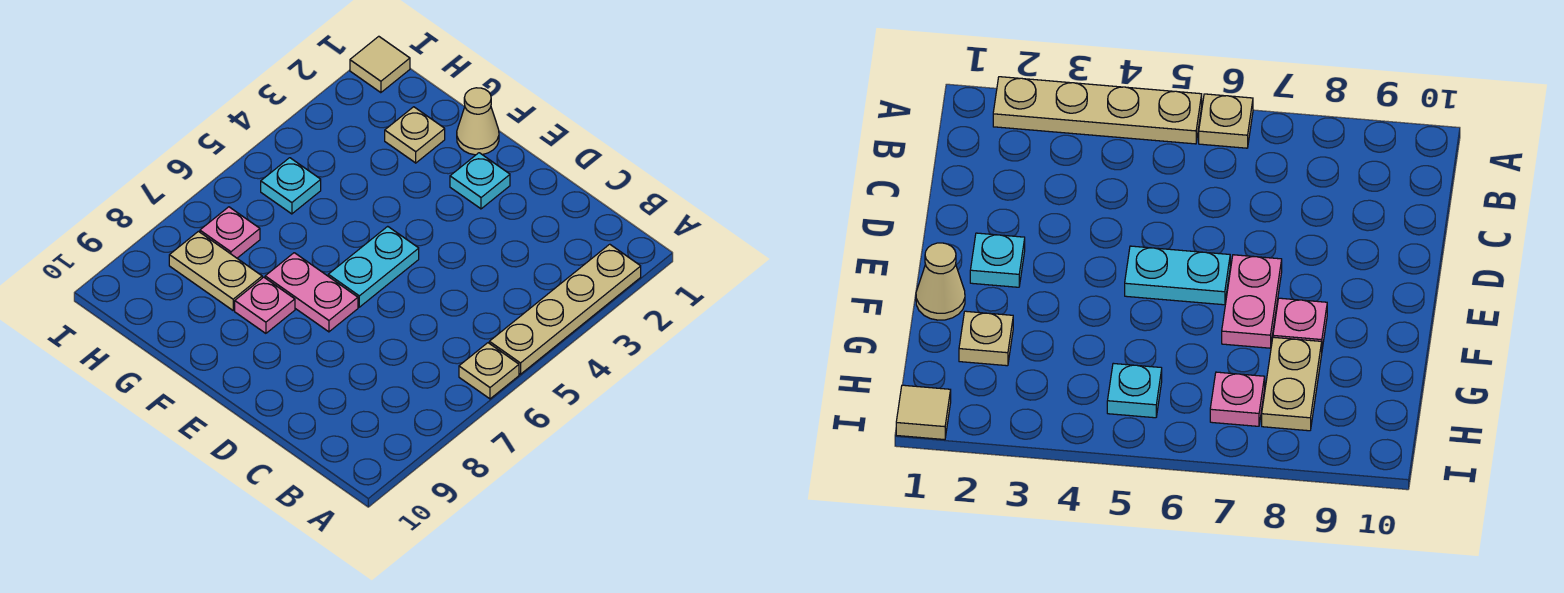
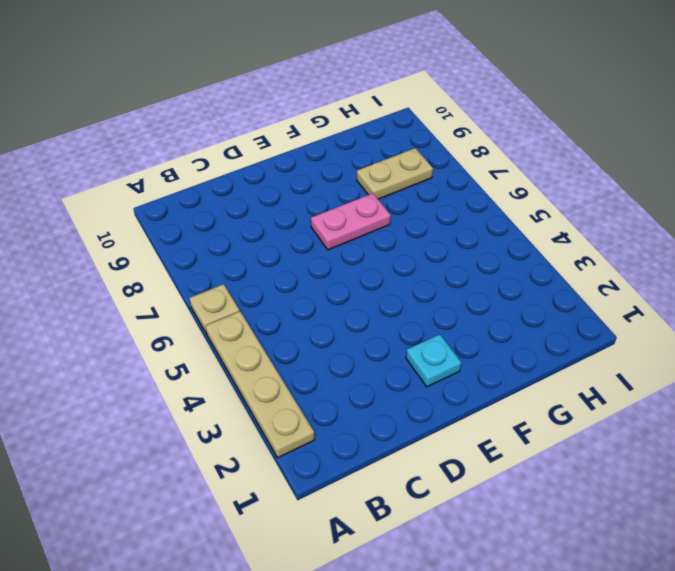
none -> cyan 1x2 plate [328,226,419,307]
none -> tan 1x1 cone [457,88,499,155]
none -> pink 1x1 plate [235,277,295,333]

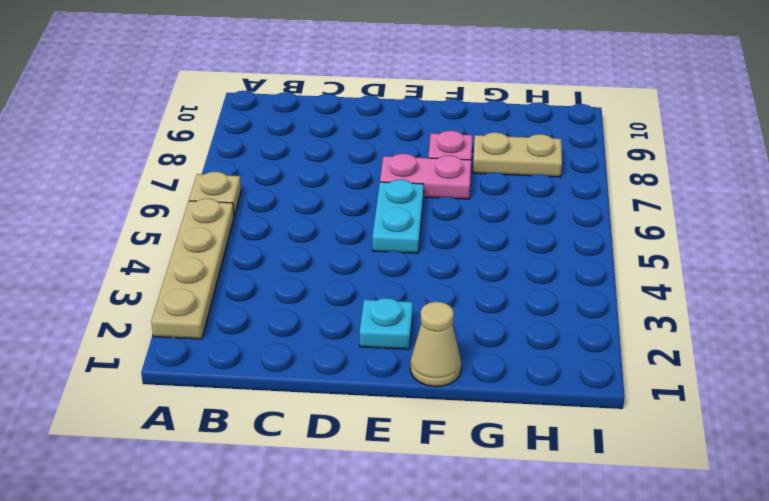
none -> tan 1x1 plate [385,107,445,163]
none -> cyan 1x1 plate [261,158,321,214]
none -> pink 1x1 plate [200,207,260,258]

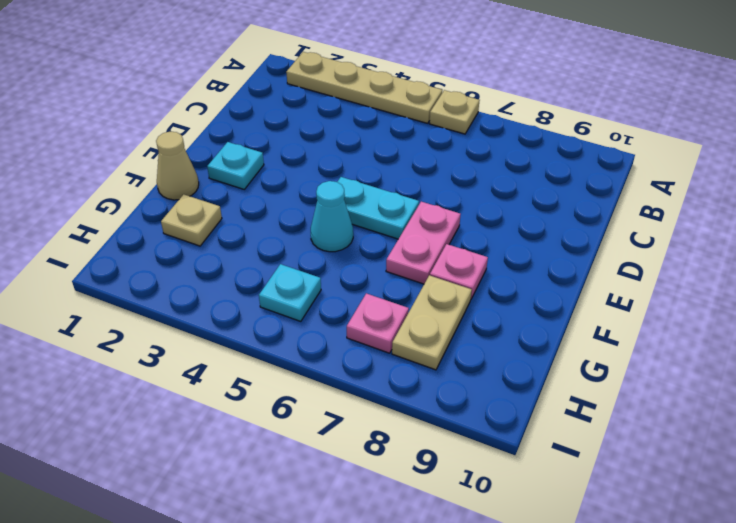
cyan 1x1 cone [311,181,353,252] -> none
none -> tan 1x1 tile [350,36,410,93]

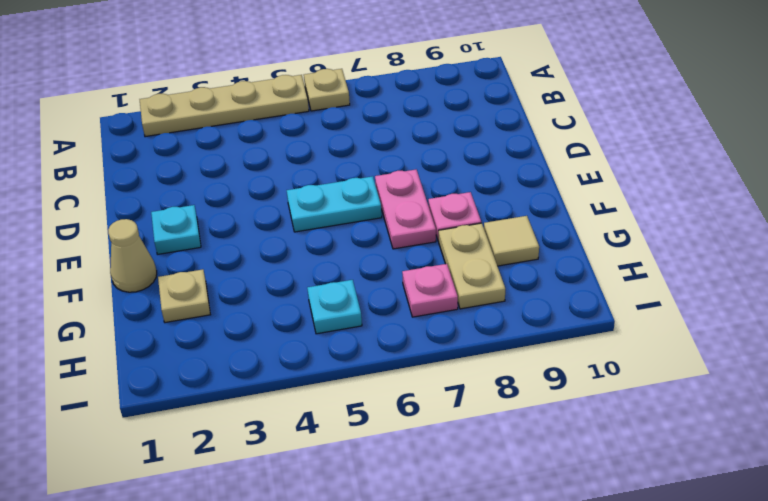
tan 1x1 tile [484,216,539,266] -> tan 1x1 tile moved to [350,36,410,93]

